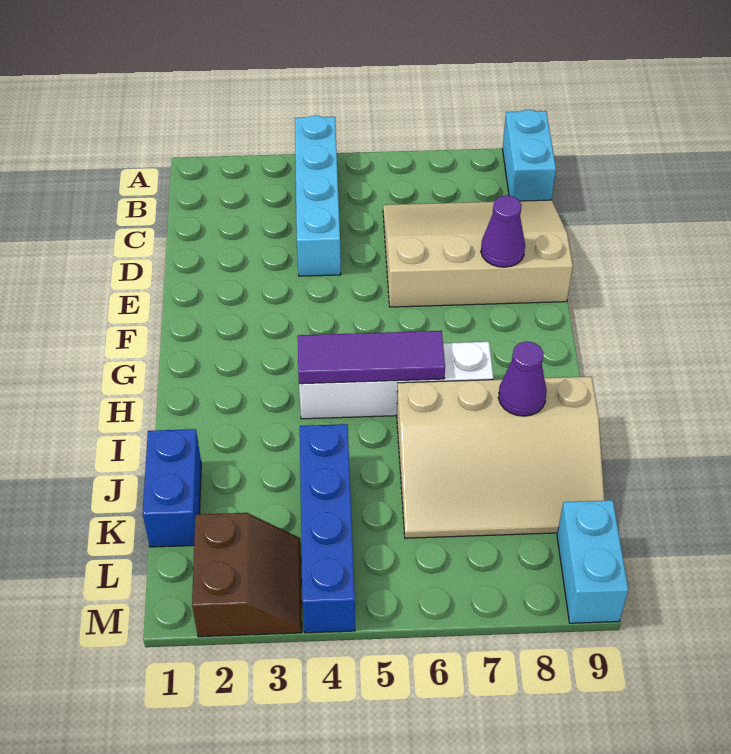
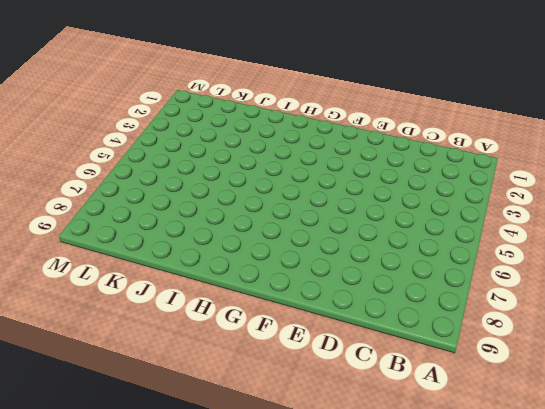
none -> cyan 1x4 brick [295,115,341,276]
none -> cyan 1x2 brick [502,110,556,201]
none -> tan 3x4 slope [383,200,573,307]

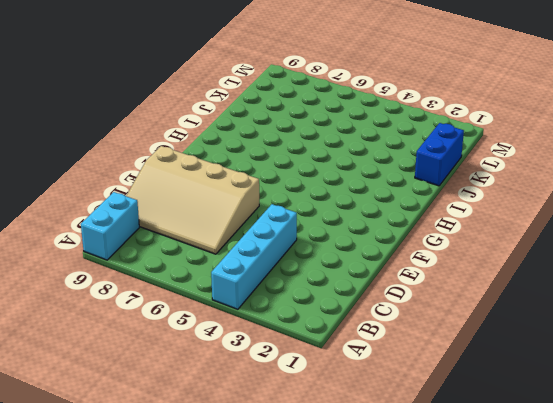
none -> white 1x4 brick [299,342,494,419]
none -> tan 3x4 slope [397,377,604,538]
none -> blue 1x4 brick [300,424,355,633]

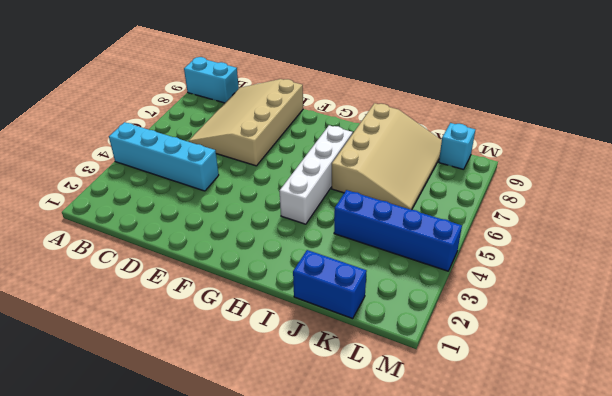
cyan 1x1 brick [439,123,475,170] -> cyan 1x2 brick [557,500,628,623]
none -> brown 2x2 slope [192,513,302,637]
none -> purple 1x1 cone [481,195,525,267]
none -> purple 1x3 tile [298,331,445,384]

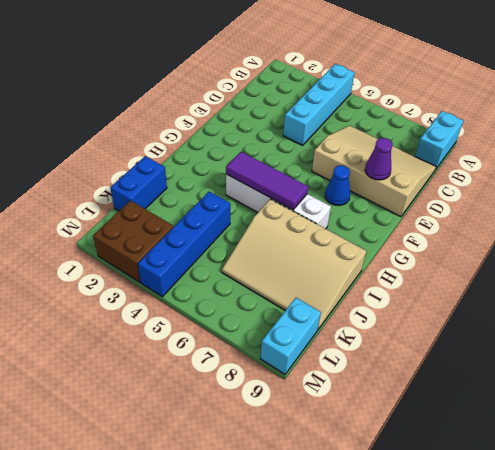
blue 1x1 cone [325,165,350,206] -> none
brown 2x2 brick [93,200,173,282] -> brown 2x2 slope [192,513,302,637]
none -> purple 1x1 cone [498,341,547,416]

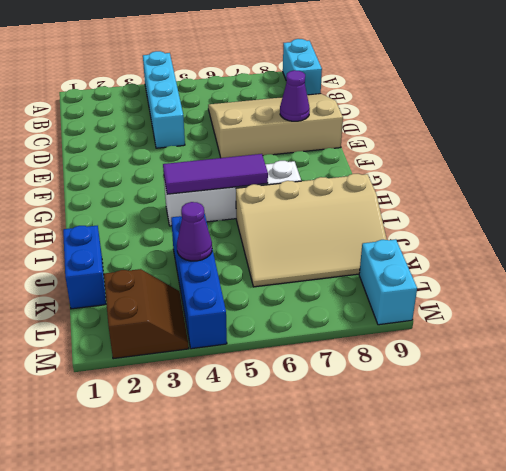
purple 1x1 cone [177,202,212,261] -> purple 1x1 cone moved to [498,341,547,416]

